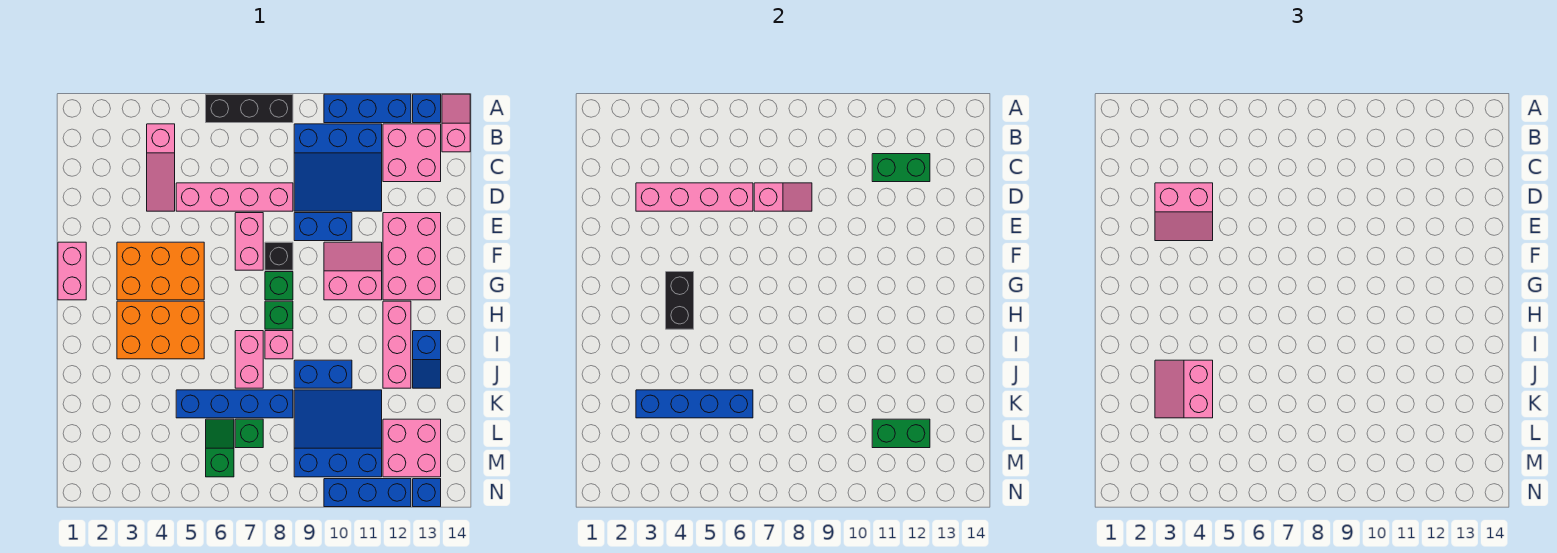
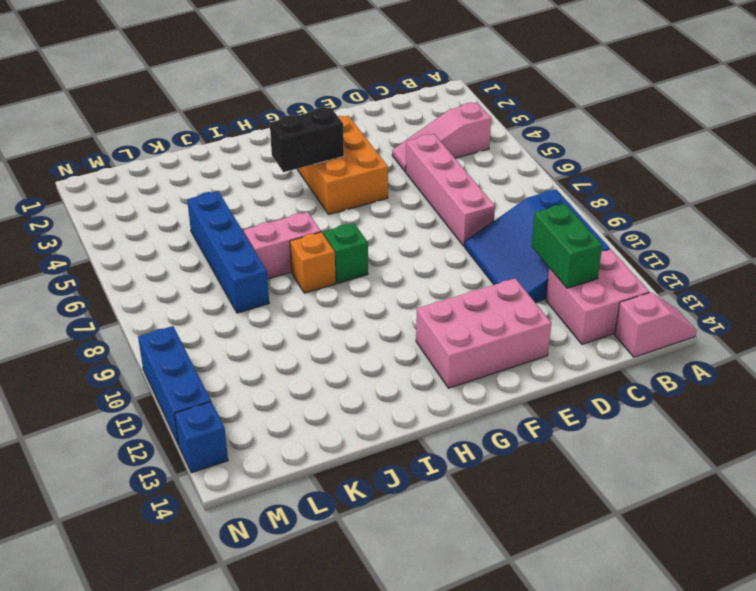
orange 1x1 brick [290,232,336,293] -> pink 1x1 brick [265,331,293,359]
none -> black 1x3 brick [206,94,293,123]
none -> blue 1x3 brick [324,94,411,123]
none -> blue 1x1 brick [413,94,441,123]
none -> pink 1x2 brick [235,213,263,270]

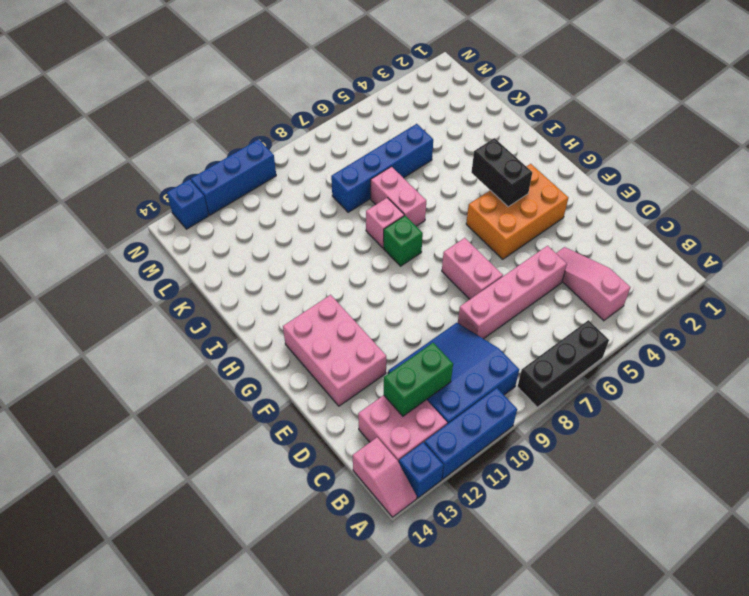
none -> blue 1x2 brick [294,213,352,241]
none -> pink 1x2 brick [58,242,86,300]
none -> black 1x1 brick [265,242,293,270]
none -> pink 2x2 slope [324,242,382,300]

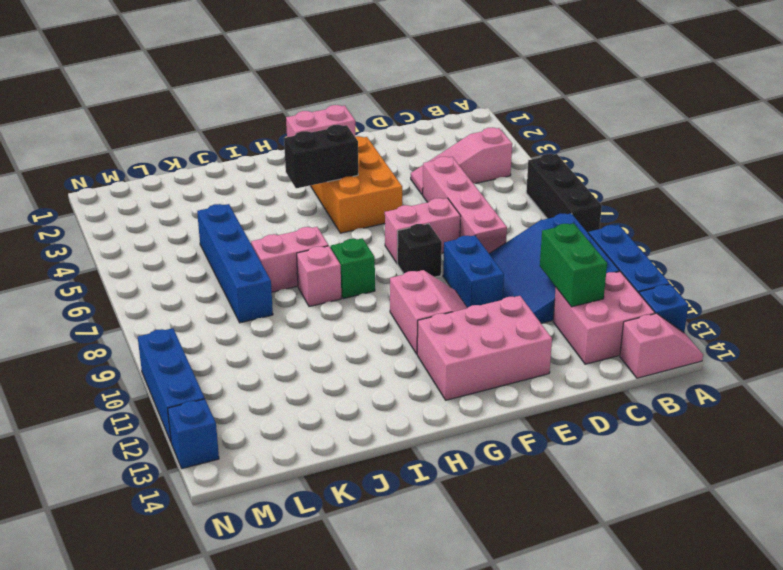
none -> green 1x1 brick [265,272,293,300]
none -> orange 2x3 brick [117,301,204,359]
none -> pink 1x3 brick [383,301,411,388]
none -> blue 1x2 slope [413,331,441,388]

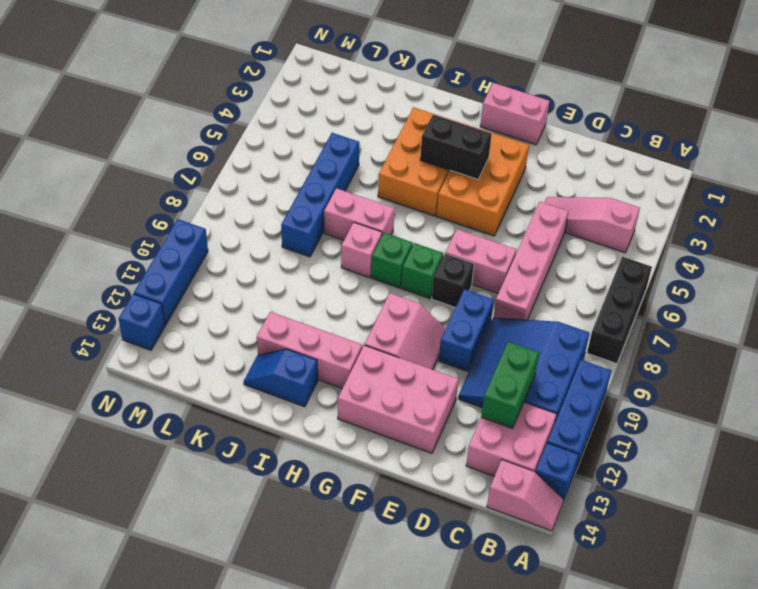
none -> blue 1x2 brick [294,360,352,388]
none -> blue 3x3 slope [294,390,382,477]
none -> green 1x2 slope [206,419,234,477]
none -> green 1x1 brick [235,419,263,448]

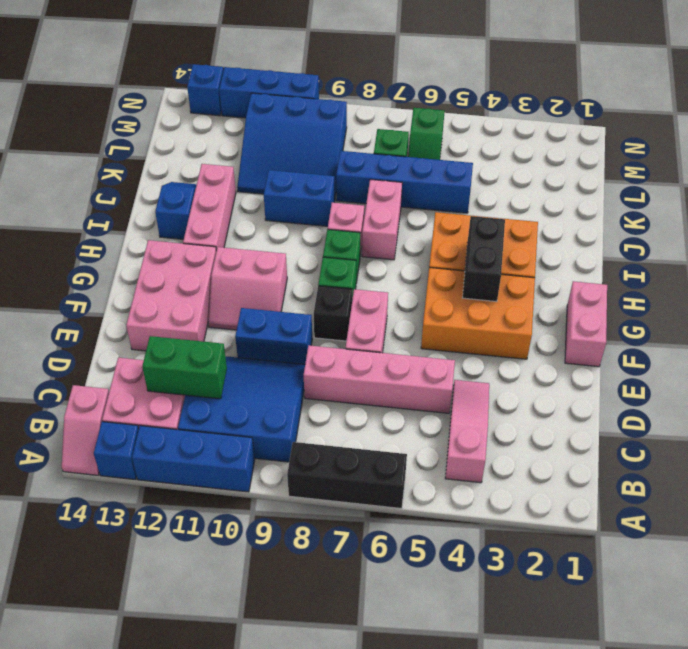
none -> pink 2x2 brick [383,419,441,477]
none -> pink 1x4 brick [636,183,753,211]
none -> pink 1x2 slope [754,183,812,211]
none -> blue 1x4 brick [636,390,753,418]

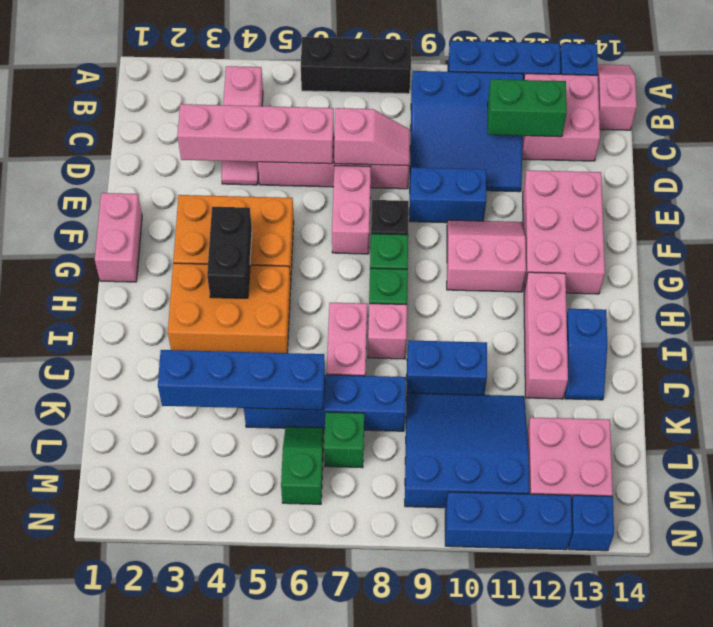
none -> green 1x2 brick [872,419,930,448]
none -> pink 2x2 slope [1155,183,1213,241]
none -> pink 2x2 slope [1155,360,1213,418]

